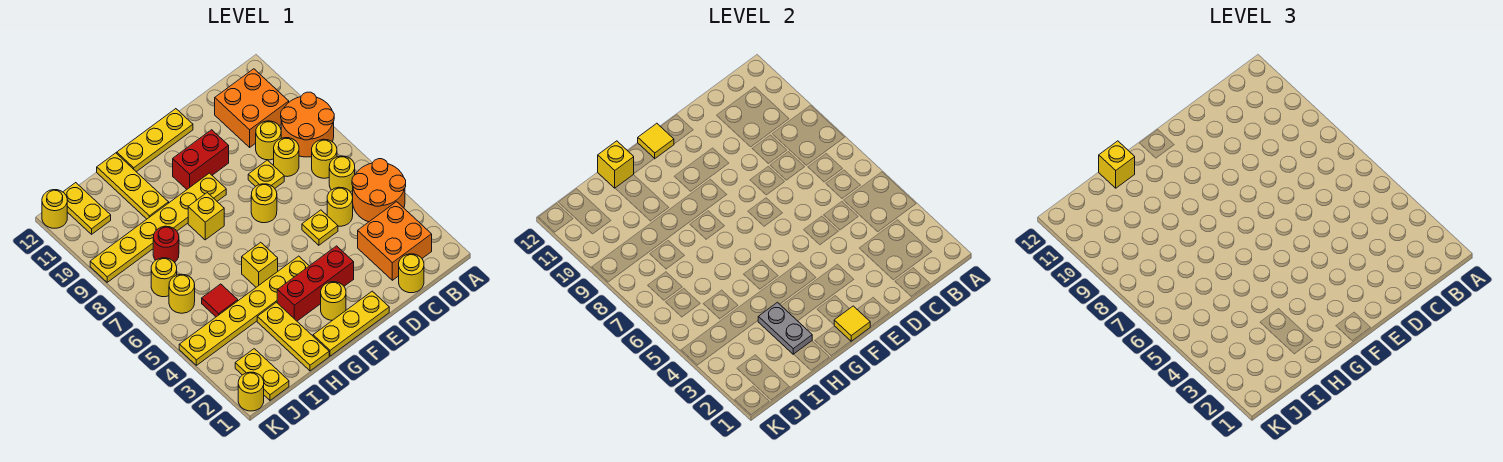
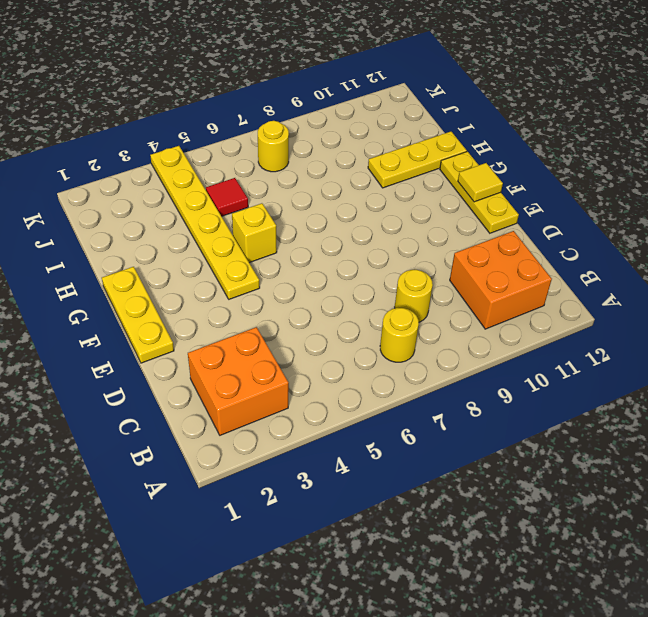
none -> orange 2x2 round brick [352,159,406,222]
none -> orange 2x2 round brick [281,92,334,157]
none -> yellow 1x1 round brick [329,156,355,192]
none -> yellow 1x1 round brick [399,254,424,293]

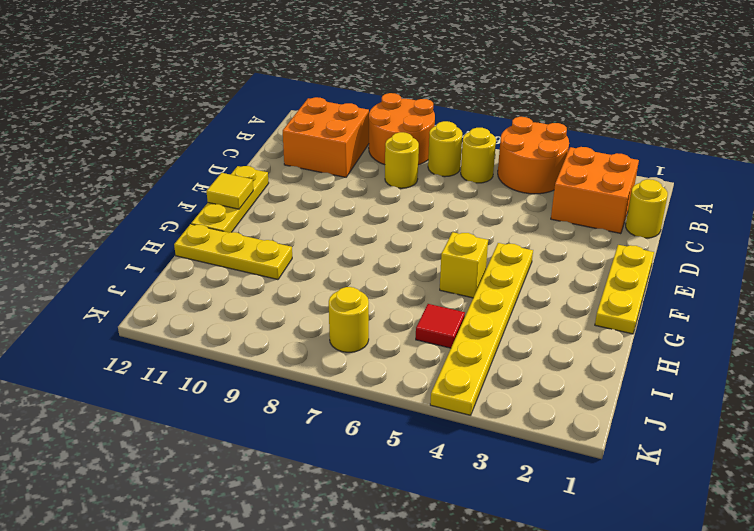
none -> yellow 1x1 round brick [327,187,353,226]
none -> yellow 1x1 round brick [256,121,281,160]
none -> yellow 1x1 plate [302,210,338,245]
none -> yellow 1x1 plate [248,160,284,188]

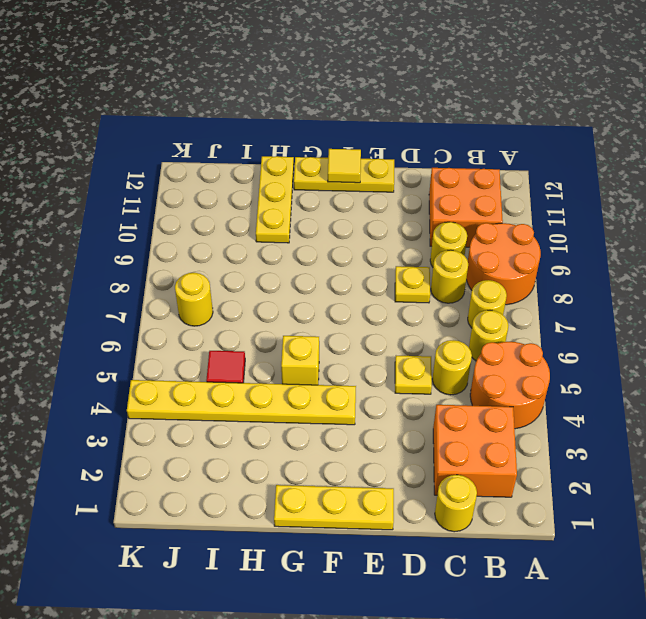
none -> red 1x3 brick [277,246,354,321]
none -> yellow 1x1 round brick [251,184,277,223]
none -> red 1x2 brick [173,130,229,189]
none -> yellow 1x1 round brick [321,282,346,320]

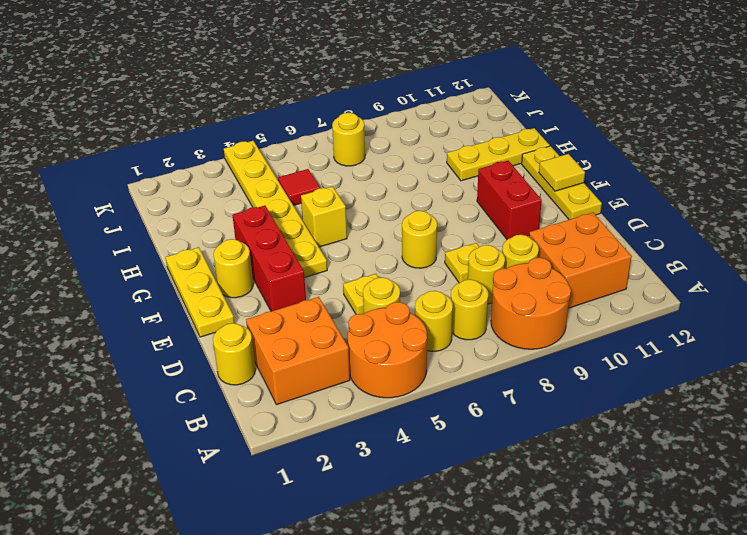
none -> yellow 1x6 plate [90,173,226,282]
none -> yellow 1x1 brick [188,193,224,240]
none -> yellow 1x3 plate [257,302,329,371]
none -> red 1x1 round brick [153,226,179,263]

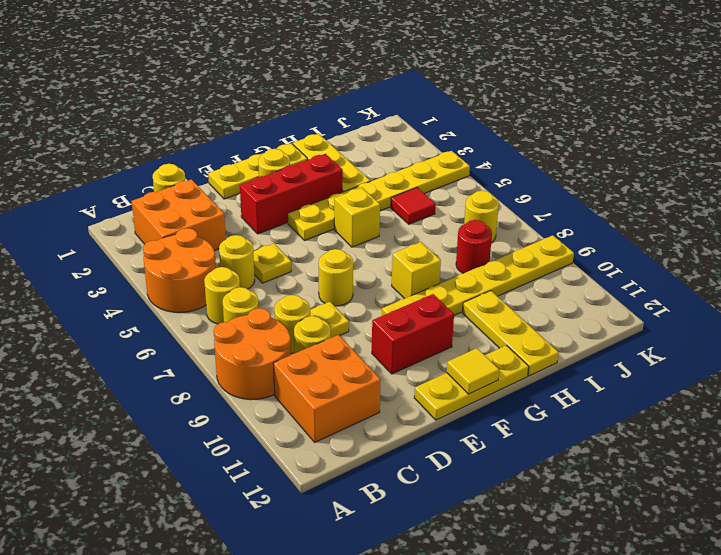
none -> yellow 1x2 plate [235,349,289,400]
none -> yellow 1x1 round brick [169,274,195,313]
none -> yellow 1x2 plate [63,183,111,234]
none -> yellow 1x1 round brick [238,372,264,411]

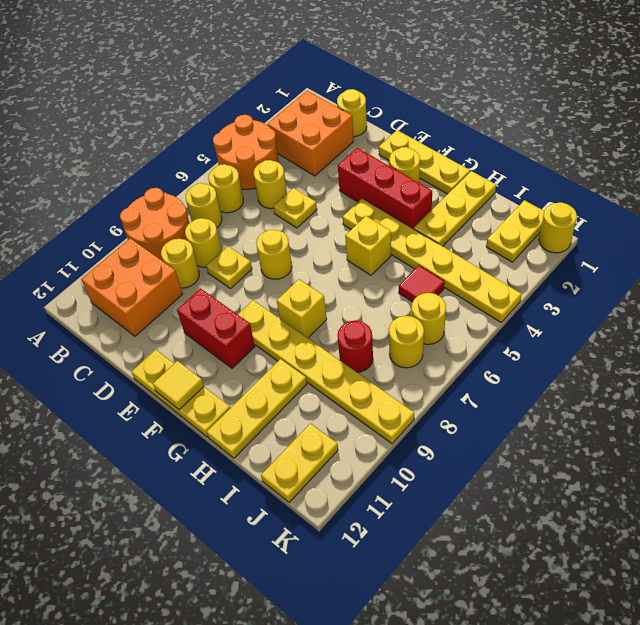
none -> yellow 1x1 round brick [42,190,67,228]
none -> yellow 1x1 tile [834,306,870,341]
none -> grey 1x2 plate [758,302,812,354]
none -> yellow 1x1 brick [598,141,634,188]

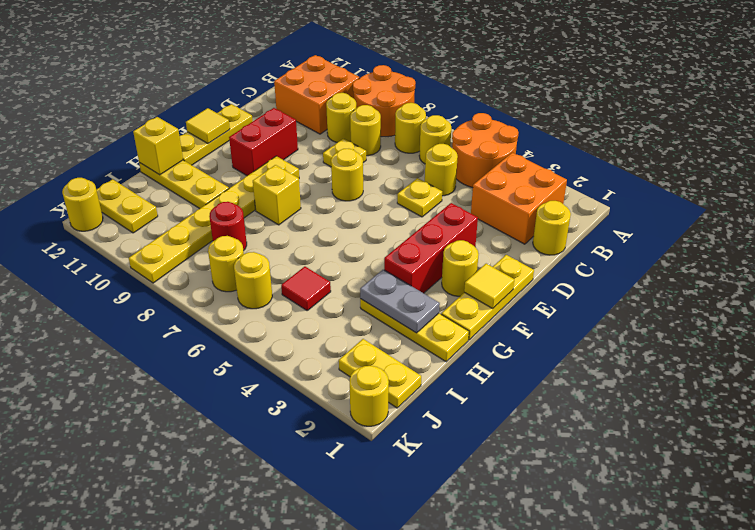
none -> yellow 1x6 plate [179,256,309,365]
none -> yellow 1x1 brick [242,242,278,287]
none -> yellow 1x1 brick [1099,141,1135,188]

